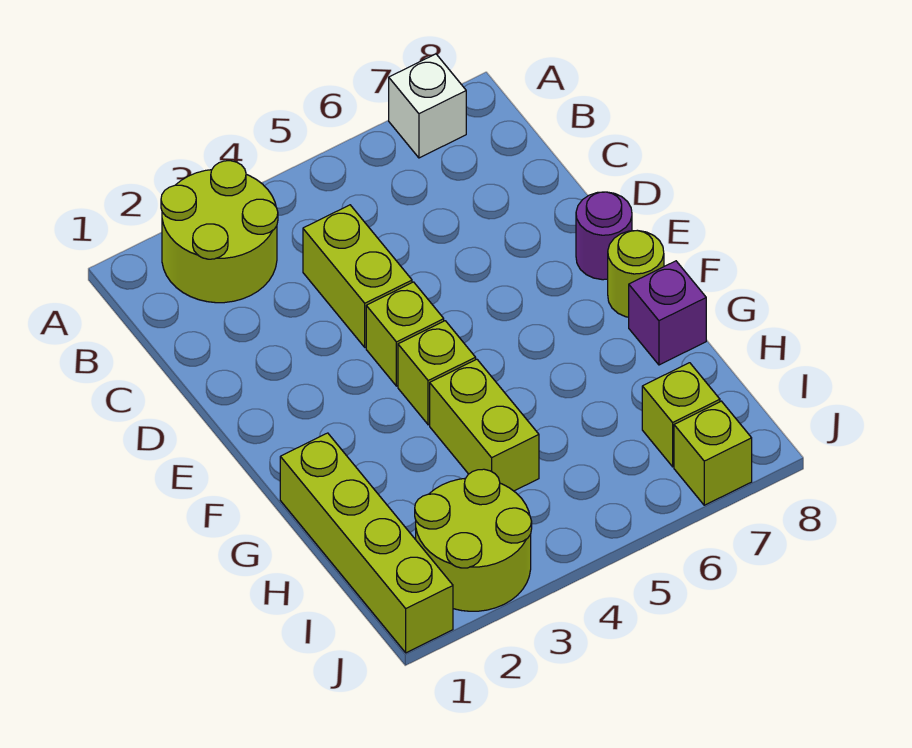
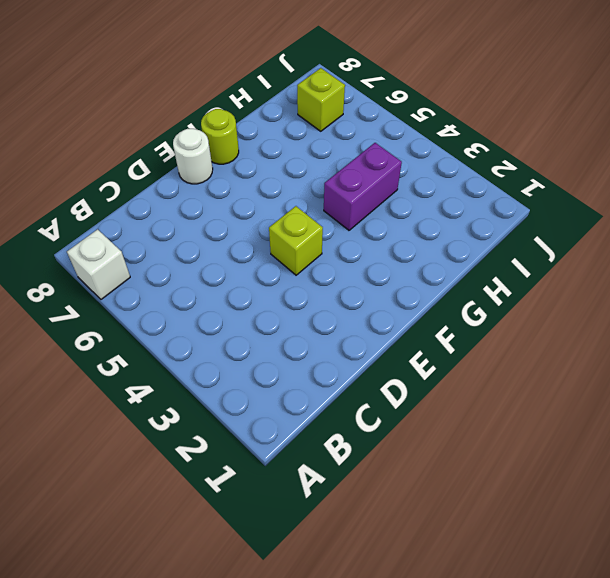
white 1x1 round brick [173,129,213,184] -> purple 1x1 round brick [576,192,632,280]
purple 1x2 brick [324,143,402,230] -> lime 1x2 brick [430,359,539,491]
none -> lime 2x2 round brick [161,161,278,303]
none -> lime 1x2 brick [303,205,412,347]
none -> lime 1x1 brick [398,321,476,425]

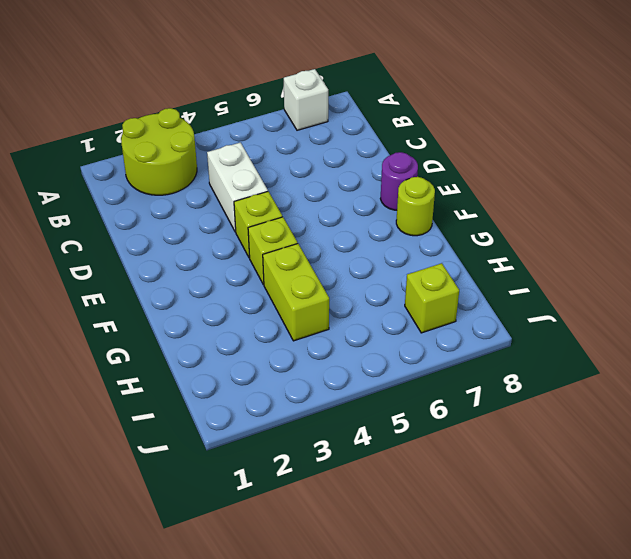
white 1x2 brick [207,143,268,232] -> lime 1x2 brick [303,205,412,347]
none -> lime 1x4 brick [280,433,453,653]
none -> purple 1x1 brick [629,261,706,365]
none -> lime 2x2 round brick [415,469,532,611]

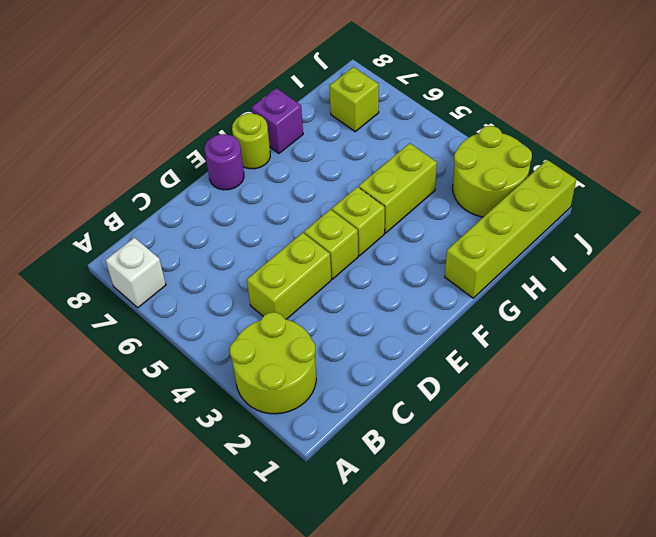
none -> lime 1x1 brick [674,401,752,505]

